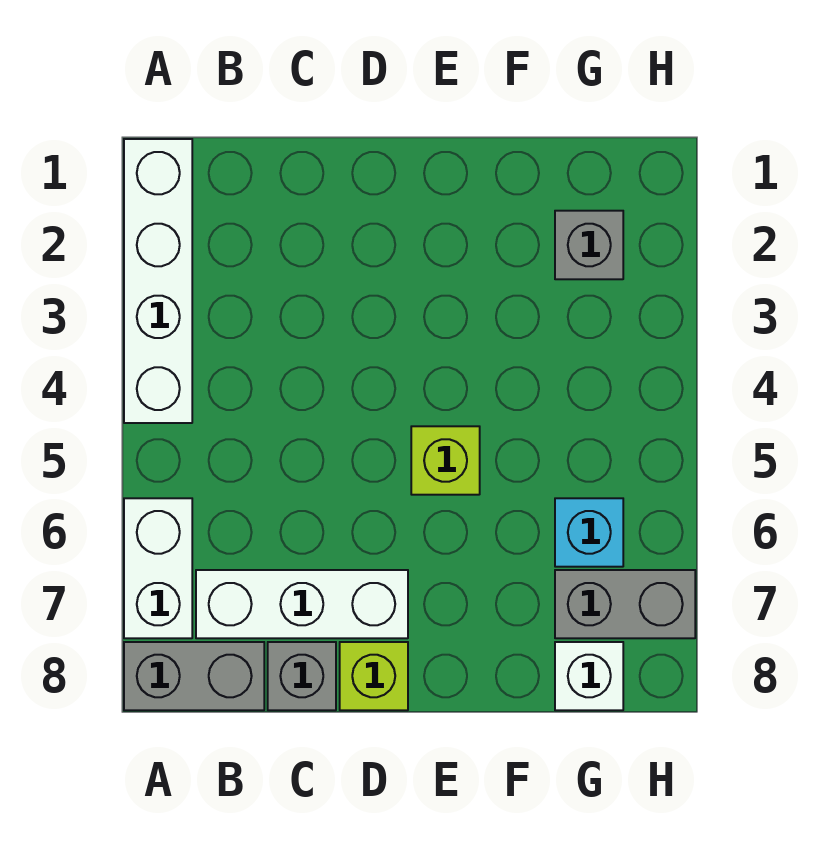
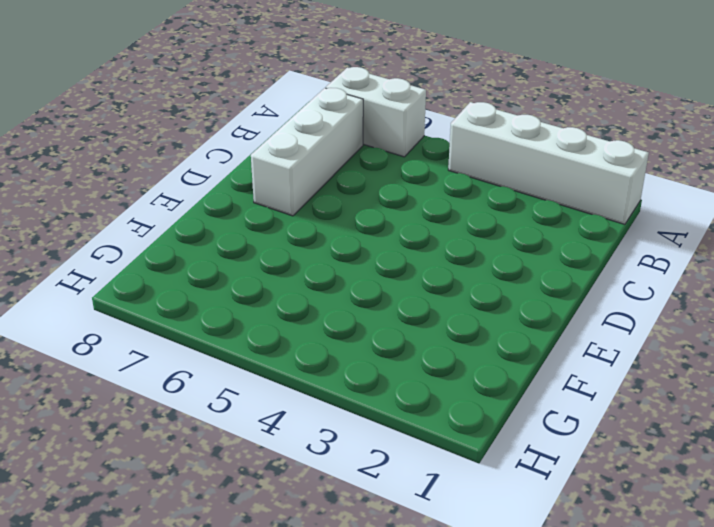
none -> grey 1x2 brick [124,642,264,710]
none -> grey 1x1 brick [268,642,336,710]

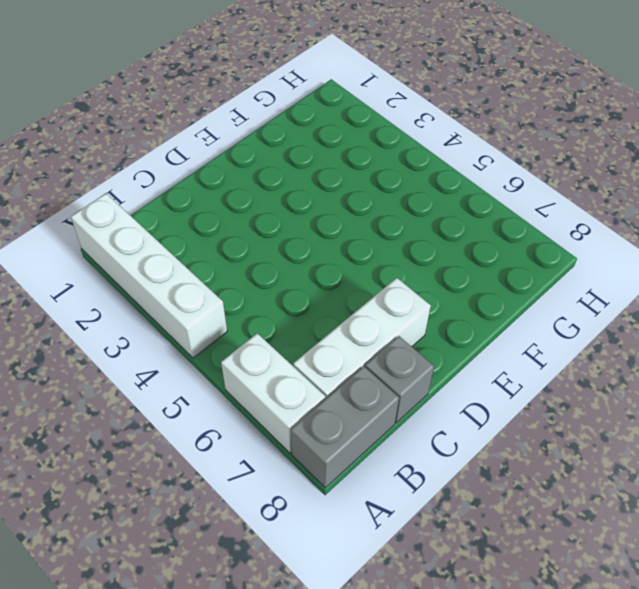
none -> lime 1x1 brick [340,642,408,710]
none -> lime 1x1 brick [411,426,480,495]

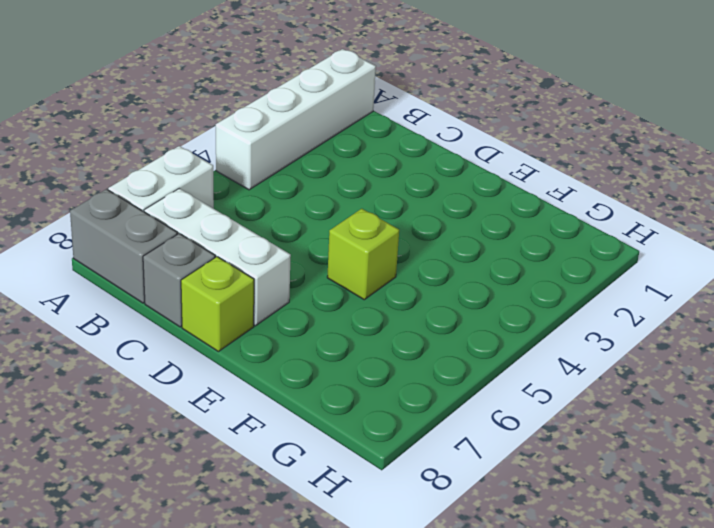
none -> grey 1x1 brick [555,211,623,279]
none -> cyan 1x1 brick [555,498,623,567]

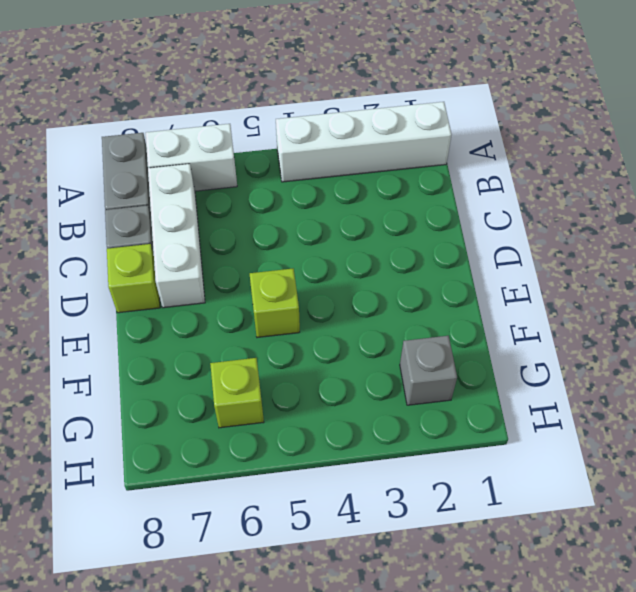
lime 1x1 brick [210,358,264,428] -> cyan 1x1 brick [555,498,623,567]
none -> grey 1x2 brick [555,570,695,638]
none -> white 1x1 brick [555,642,623,710]

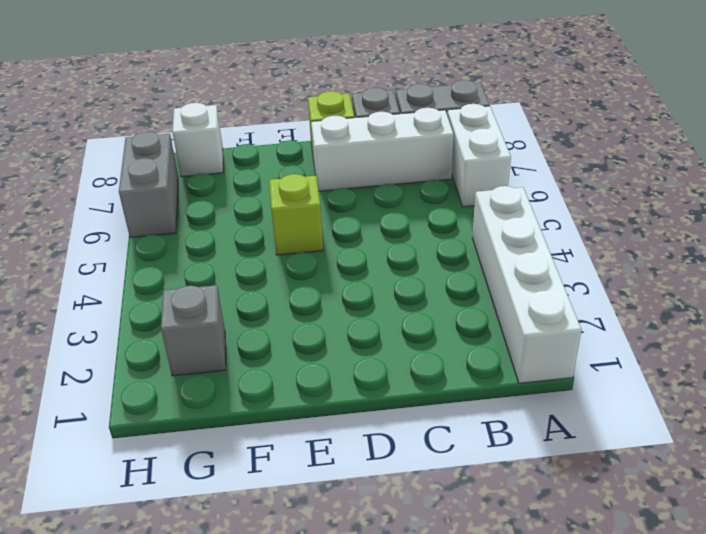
grey 1x2 brick [119,132,178,238] -> grey 1x2 brick turned to [555,570,695,638]
none -> cyan 1x1 brick [555,498,623,567]

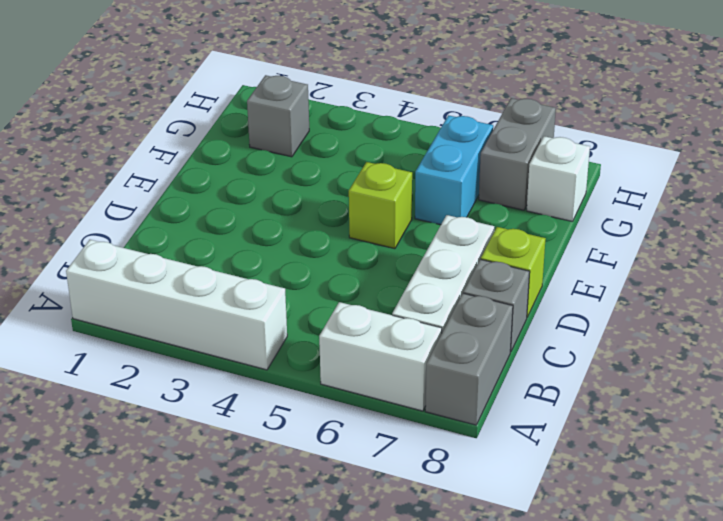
cyan 1x2 brick [415,115,493,225] -> cyan 1x1 brick [555,498,623,567]

